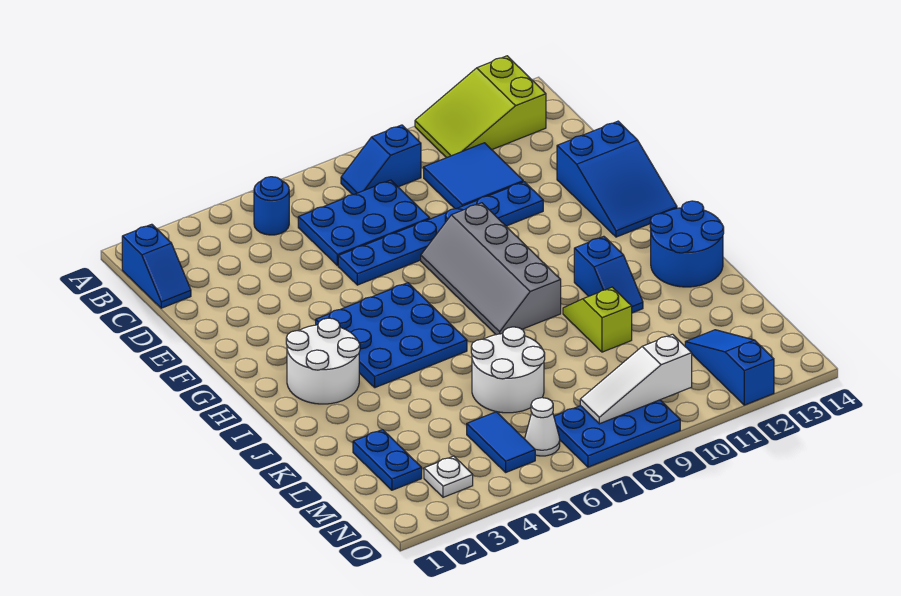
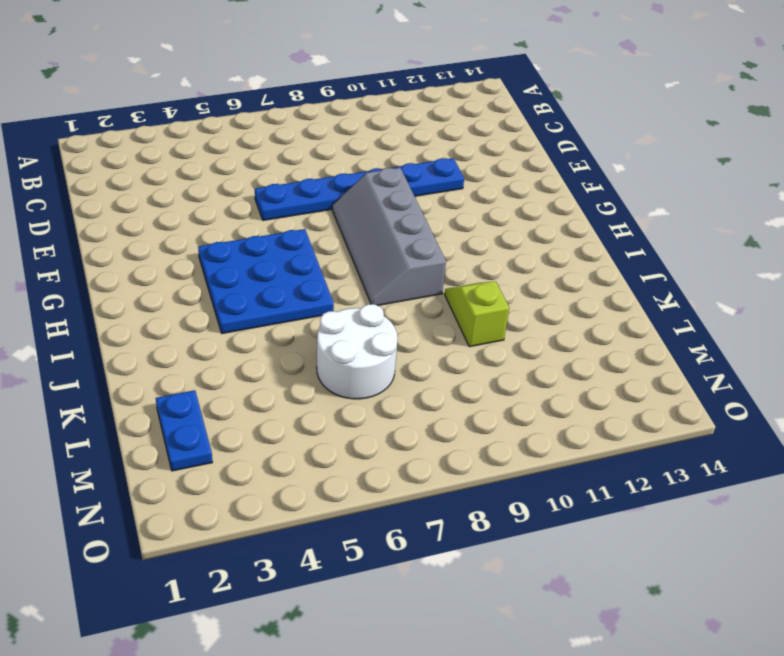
none -> lime 2x3 slope [415,56,546,158]
none -> blue 1x2 slope [122,224,191,308]
none -> blue 1x1 round brick [254,177,289,235]

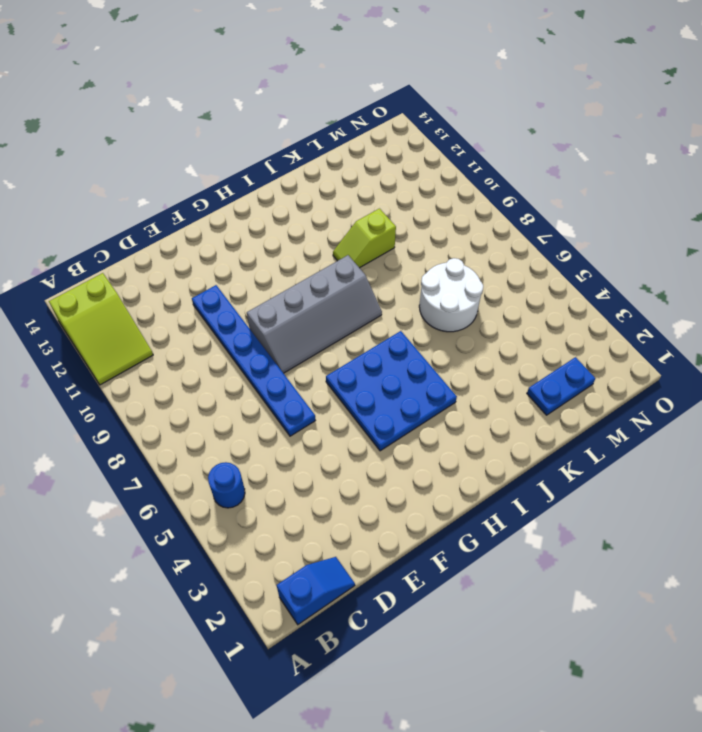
none -> blue 1x2 slope [341,125,421,195]
none -> blue 2x3 plate [298,180,430,266]
none -> blue 2x2 tile [424,143,523,209]

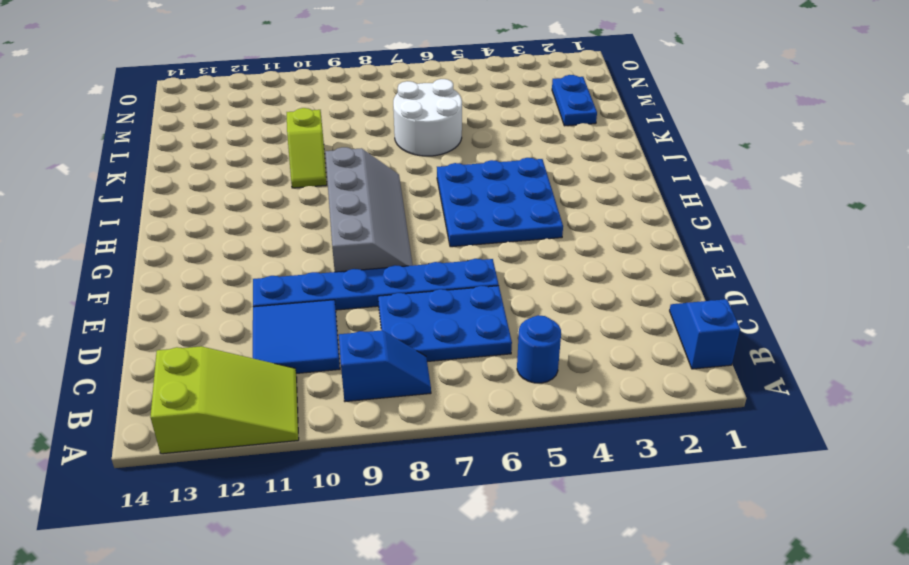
none -> blue 2x3 slope [557,121,677,237]
none -> white 2x2 round brick [286,318,360,404]
none -> blue 1x2 slope [574,236,643,313]

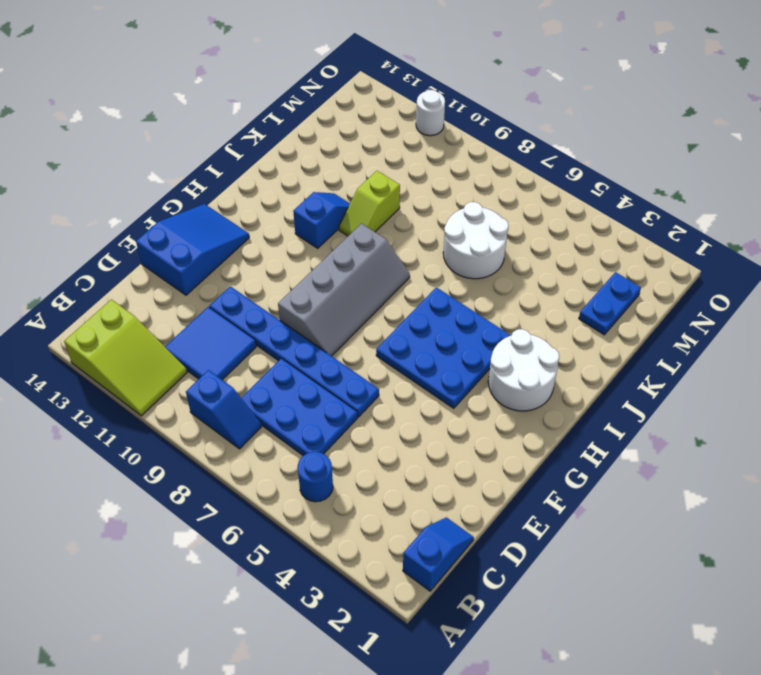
white 1x1 round brick [416,90,445,136] -> none
none -> blue 2x2 round brick [650,201,724,287]
none -> blue 1x2 tile [467,412,535,472]
none -> blue 1x3 slope [685,330,774,405]

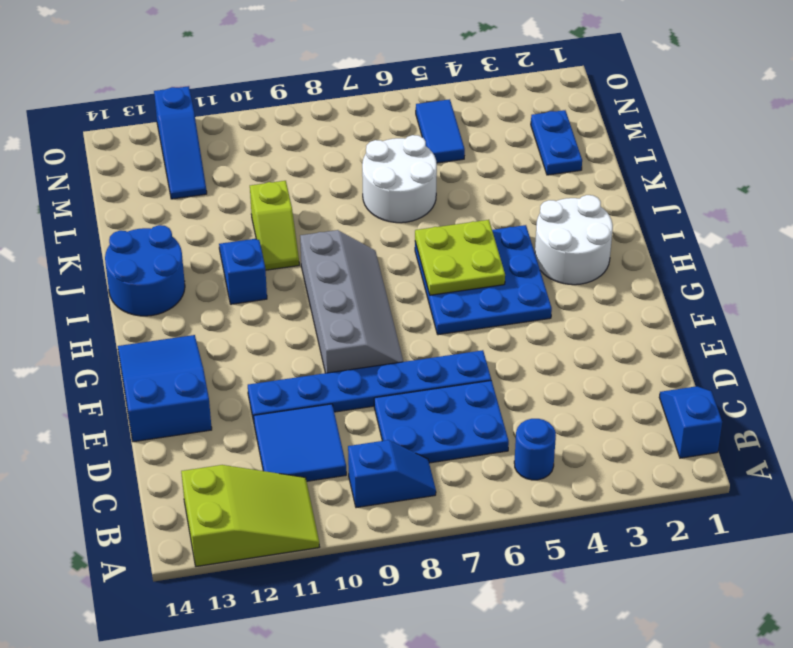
lime 2x2 plate [415,220,505,295] -> none
none -> white 1x1 plate [424,456,473,497]
none -> white 1x1 cone [525,398,560,456]
none -> blue 2x3 plate [554,400,680,467]

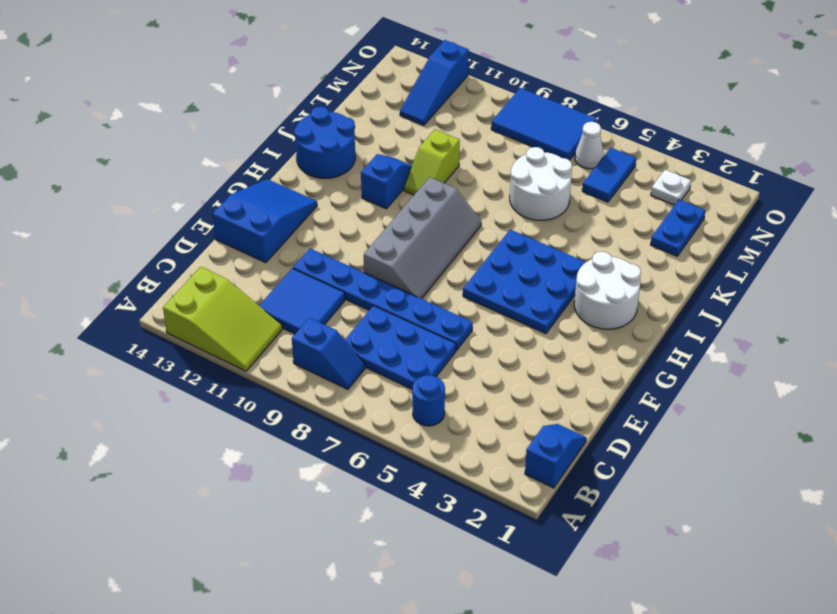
blue 2x3 tile [491,88,597,160] -> blue 2x3 plate [554,400,680,467]
none -> white 1x3 slope [580,334,692,424]

